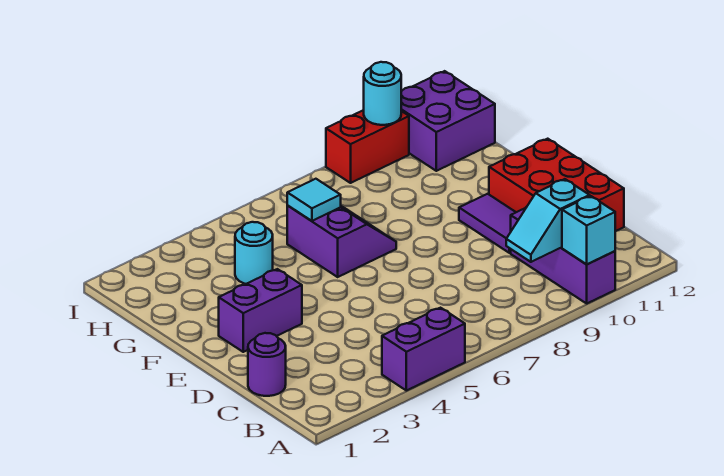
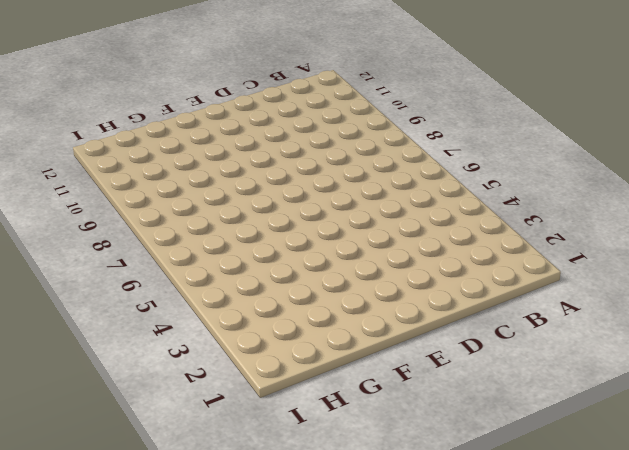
none -> purple 1x2 brick [382,308,465,391]
none -> purple 1x3 brick [511,208,615,303]
none -> purple 1x1 round brick [248,333,286,396]

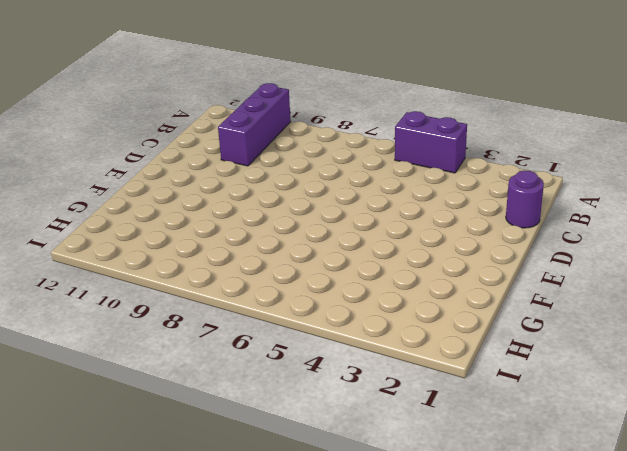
none -> red 2x3 brick [489,139,624,231]
none -> purple 1x2 tile [459,194,516,253]
none -> purple 1x2 brick [219,269,302,352]

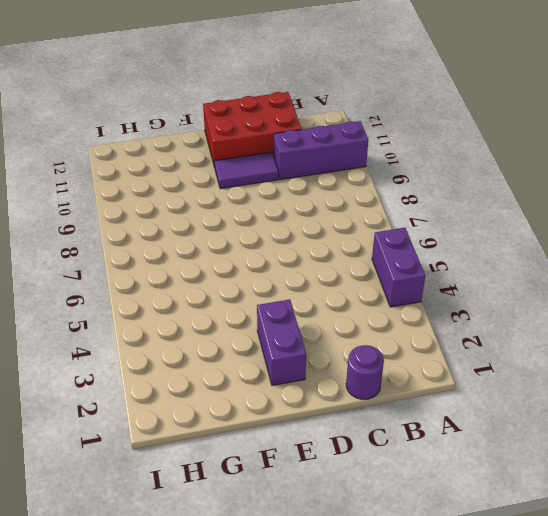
none -> purple 2x2 slope [287,206,396,277]
none -> cyan 1x1 round brick [235,222,273,284]
none -> purple 2x2 brick [401,71,495,171]

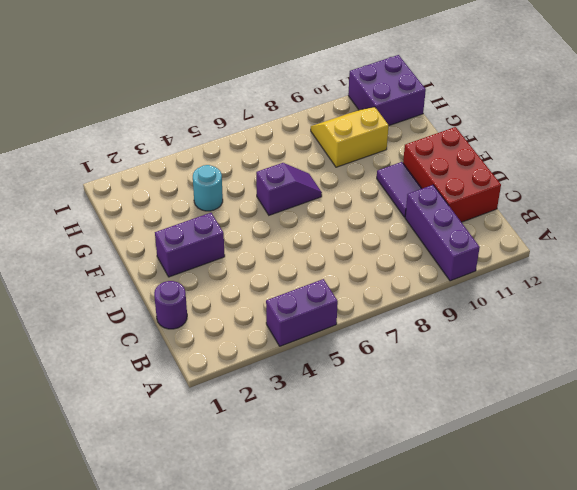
purple 1x2 slope [256,163,322,215] -> purple 2x2 slope [287,206,396,277]
yellow 2x2 slope [311,107,389,167] -> none
none -> red 1x2 brick [326,110,409,183]
none -> cyan 1x1 brick [562,196,615,264]
none -> cyan 1x2 slope [506,179,590,262]

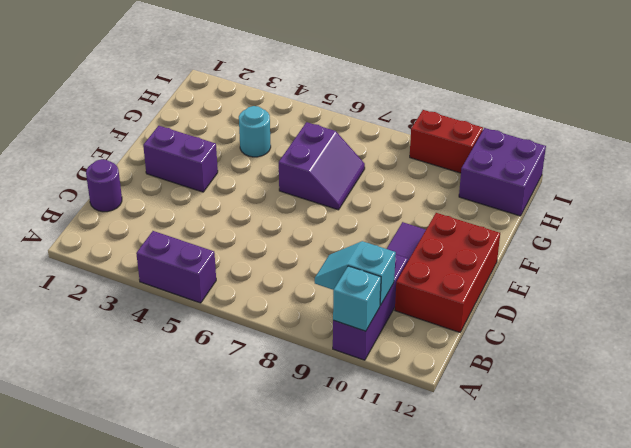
none -> cyan 1x1 tile [287,179,341,221]
none -> cyan 1x1 round brick [364,62,401,125]

